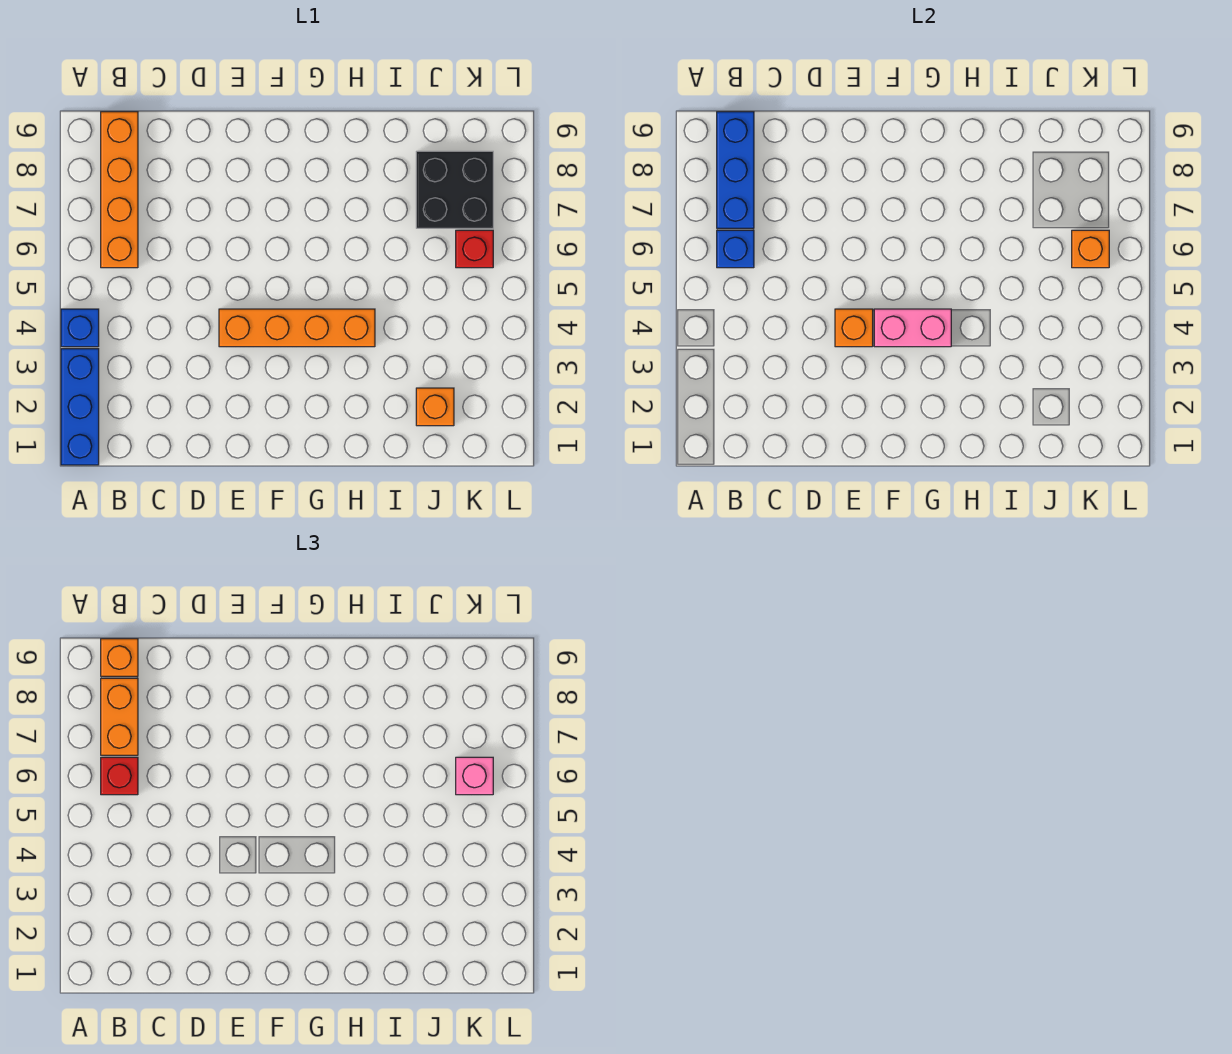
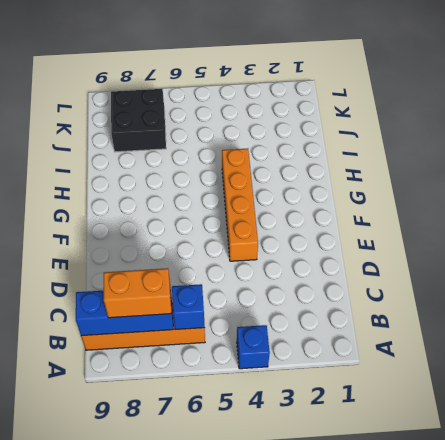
none -> blue 1x3 brick [61,349,99,465]
none -> orange 1x1 brick [416,388,454,426]
none -> red 1x1 brick [456,230,493,268]

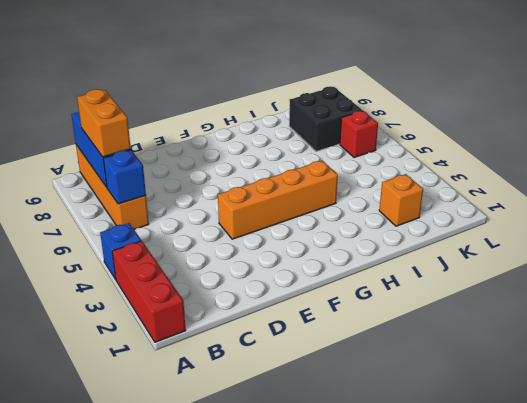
red 1x3 brick [112,241,186,342] -> blue 1x3 brick [61,349,99,465]
none -> orange 1x1 brick [835,309,873,347]
none -> pink 1x2 brick [874,309,951,347]
none -> orange 1x1 brick [1072,230,1109,268]

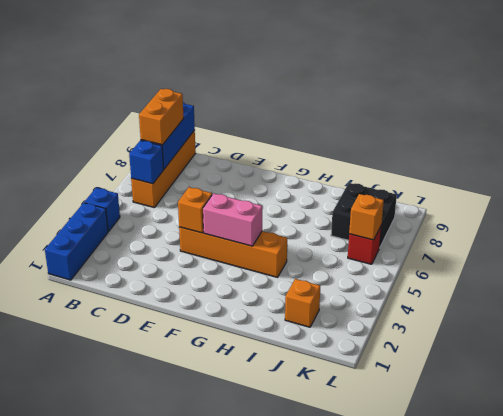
none -> red 1x1 brick [101,757,138,795]
none -> orange 1x1 brick [101,639,138,676]
none -> pink 1x1 brick [456,757,493,795]

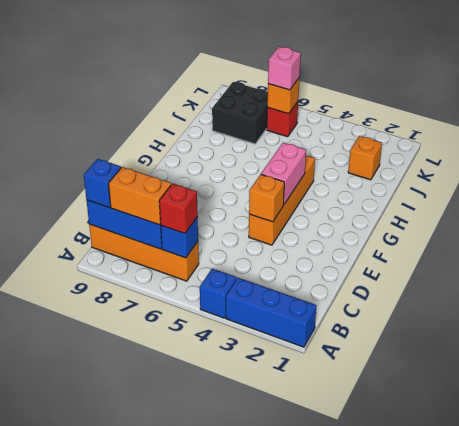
blue 1x1 brick [84,159,121,208] -> orange 1x1 brick [101,639,138,676]

